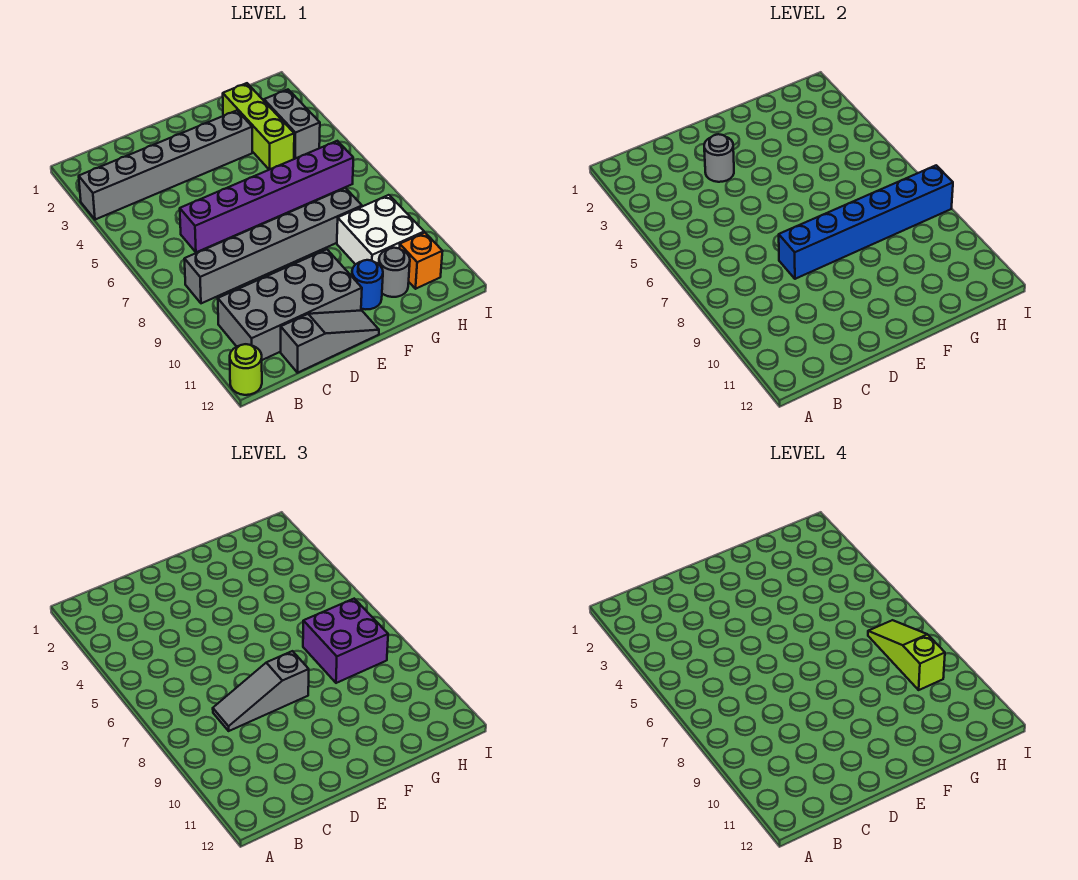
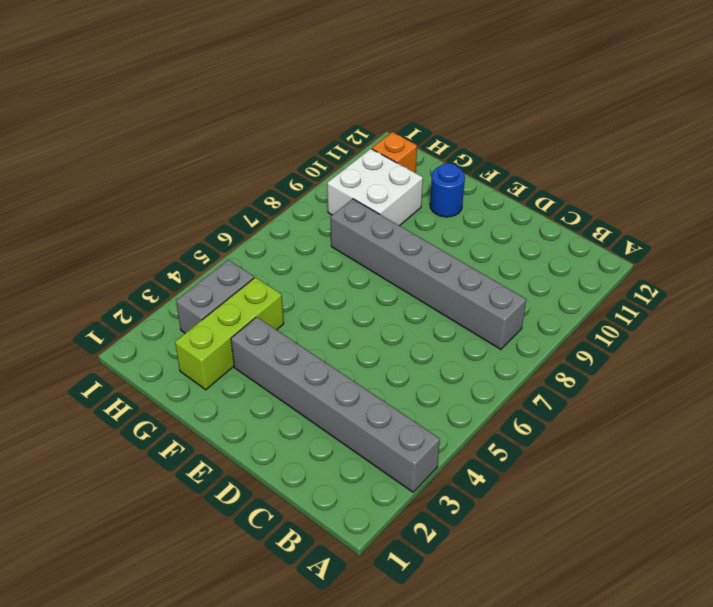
none -> lime 1x1 round brick [230,344,262,395]
none -> grey 2x4 brick [218,249,362,360]
none -> purple 1x6 brick [180,141,353,252]

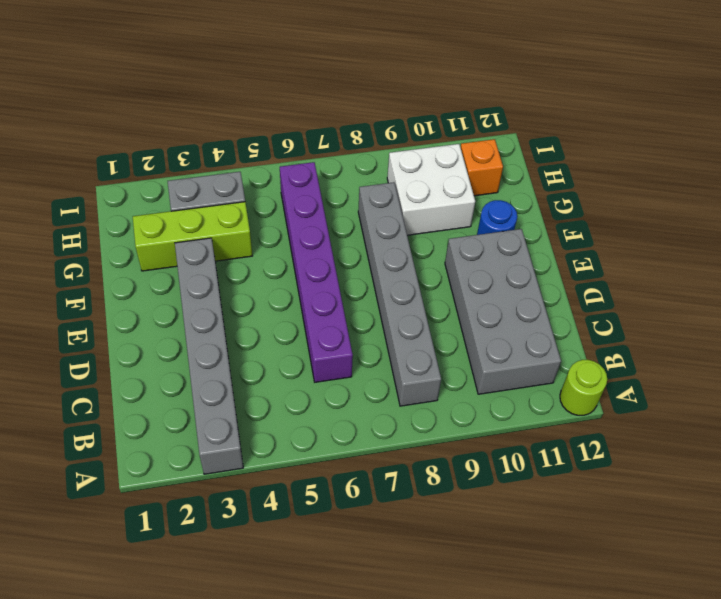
none -> grey 1x3 slope [281,310,379,373]
none -> grey 1x1 round brick [379,248,410,297]
none -> grey 1x1 round brick [704,134,734,182]

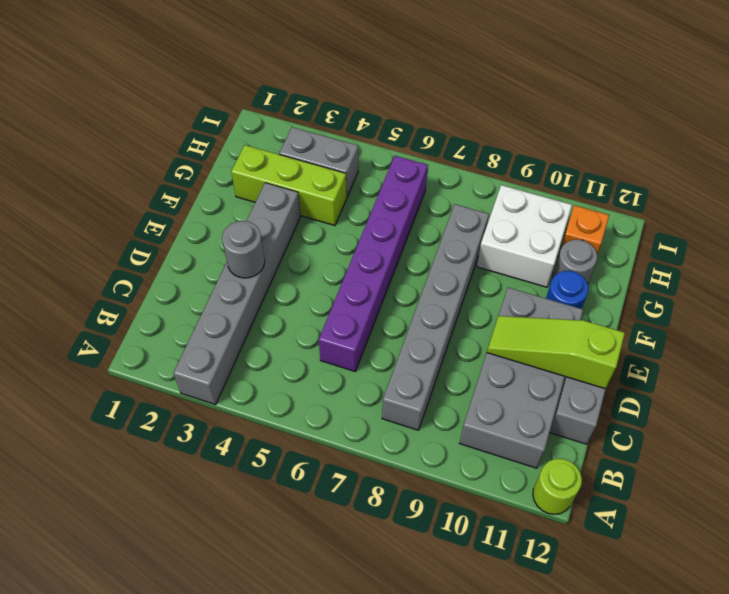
lime 1x3 slope [487,316,625,389] -> lime 1x3 slope moved to [868,620,945,690]
none -> blue 1x6 brick [779,165,953,279]
none -> grey 1x3 slope [213,651,309,731]
none -> purple 2x2 brick [303,599,388,683]

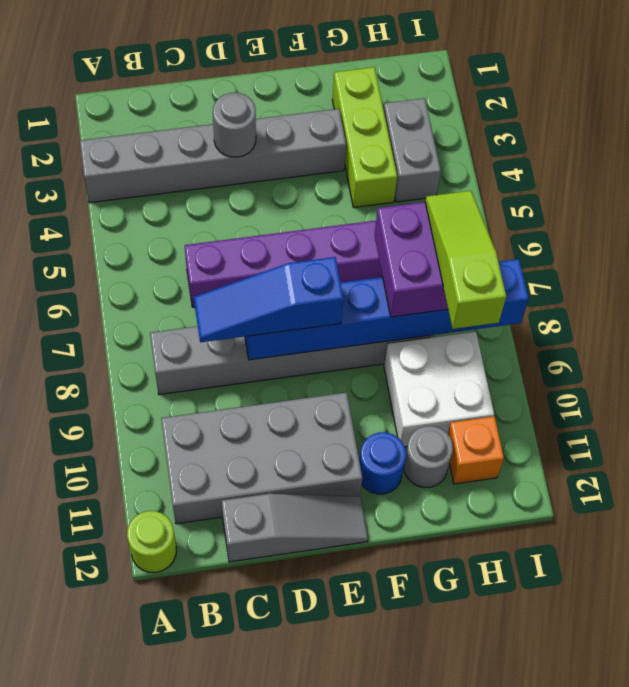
blue 1x3 slope [194,257,343,342] -> grey 1x3 slope [213,651,309,731]

